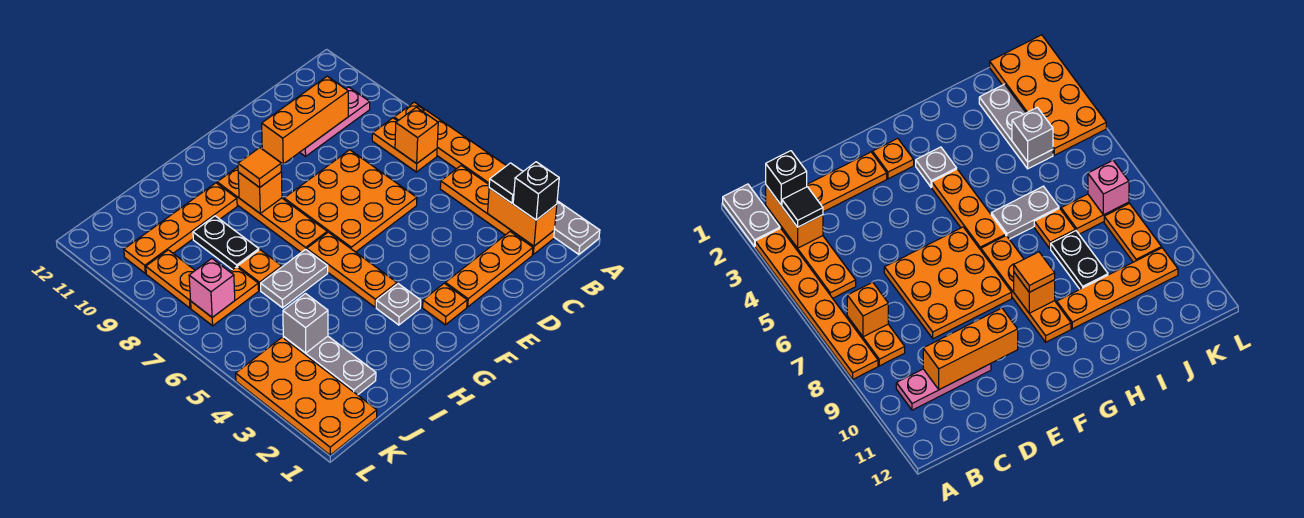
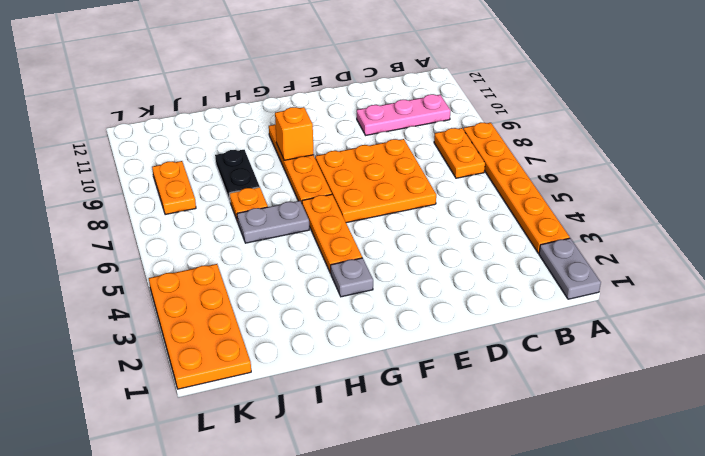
none -> orange 1x4 plate [440,165,554,254]
none -> orange 1x3 plate [445,232,533,307]
none -> orange 1x1 plate [423,283,467,325]

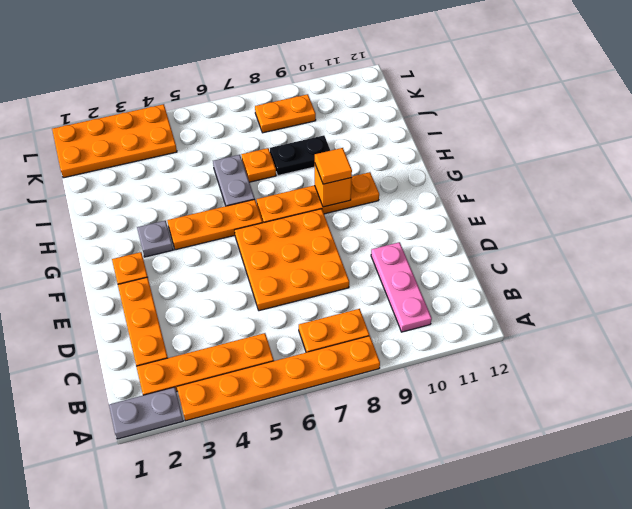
none -> orange 1x4 plate [124,183,237,273]
none -> grey 1x3 plate [283,336,376,395]
none -> orange 1x2 plate [191,267,259,326]

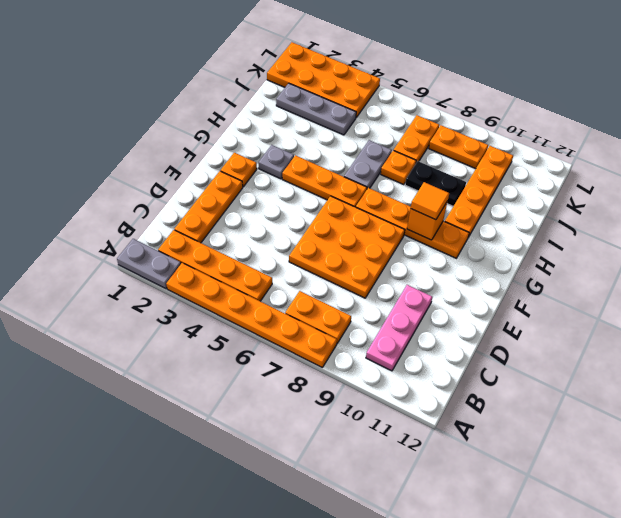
none -> orange 1x2 brick [488,188,557,246]
none -> orange 1x1 brick [395,107,438,164]
none -> orange 1x3 brick [262,76,348,164]

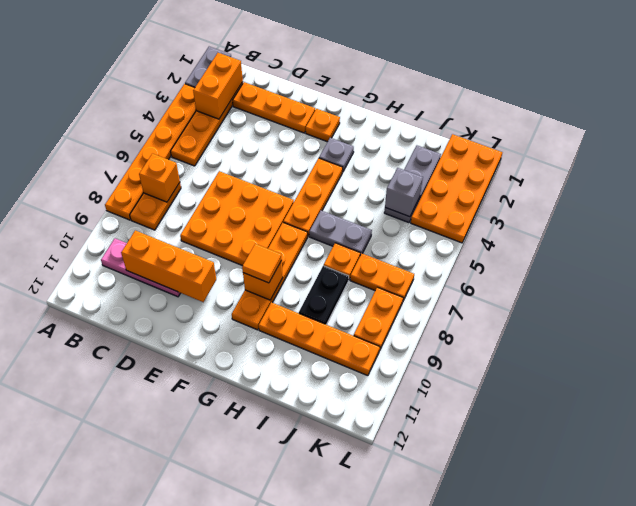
none -> pink 1x1 brick [189,259,235,317]
none -> black 1x1 brick [513,162,559,220]
none -> black 1x1 tile [489,163,523,203]

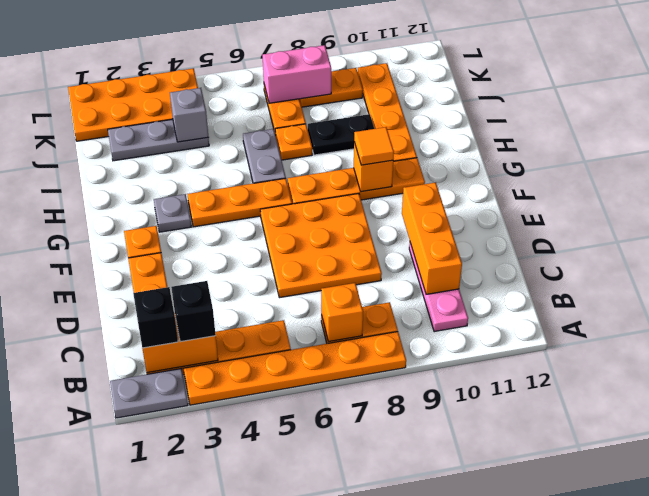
black 1x1 brick [171,281,216,342] -> black 1x1 tile [489,163,523,203]
pink 1x2 brick [263,45,331,103] -> pink 1x1 brick [189,259,235,317]

